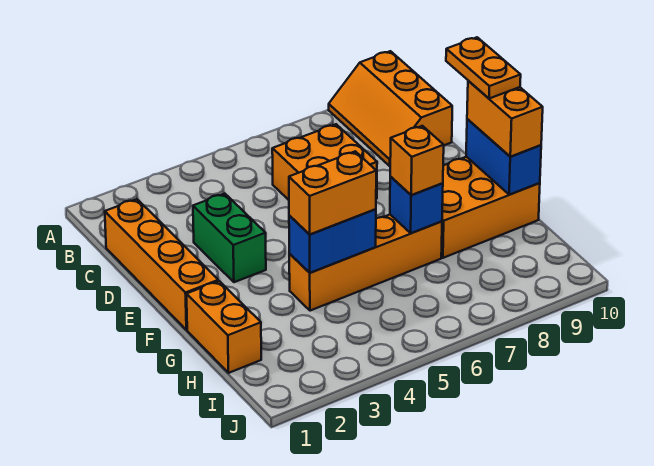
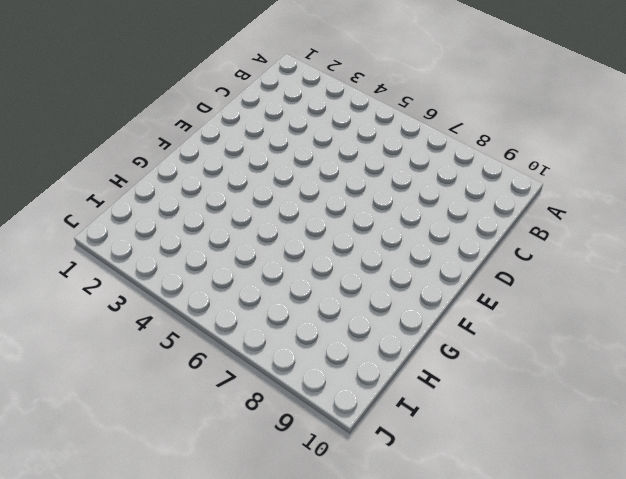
none -> orange 2x3 slope [329,51,452,166]
none -> orange 1x4 brick [105,199,218,330]
none -> orange 2x2 brick [272,124,377,200]

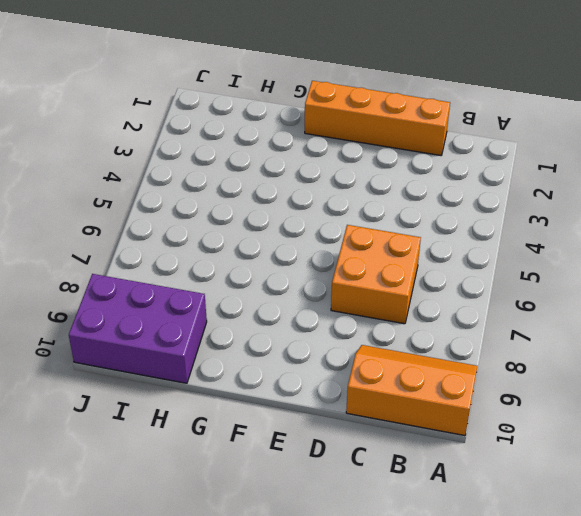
purple 2x3 brick [69,274,207,383] -> none
none -> green 1x2 brick [193,194,266,282]
none -> orange 2x3 brick [441,157,540,258]
none -> orange 1x2 brick [186,281,261,373]

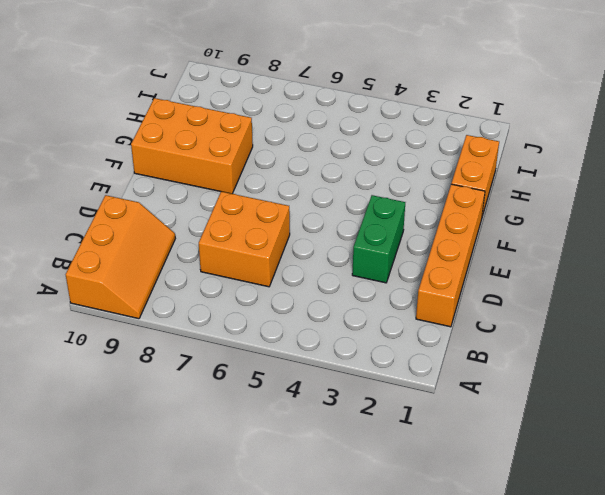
none -> orange 1x4 brick [289,215,442,311]
none -> blue 1x2 brick [466,119,541,195]
none -> blue 1x2 brick [289,209,376,273]

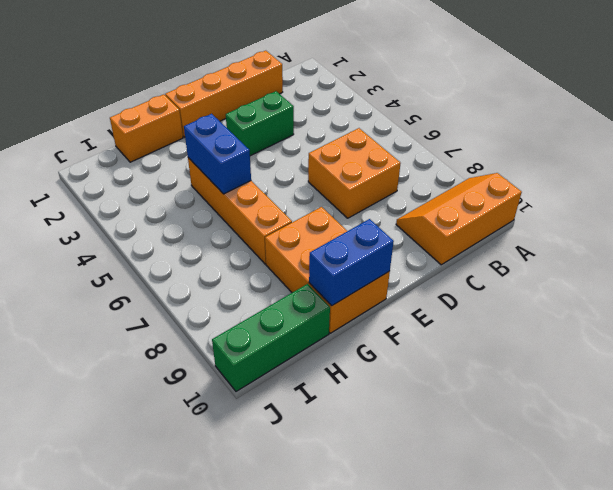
green 1x3 brick [212,284,330,392] -> none
none -> blue 1x1 brick [390,177,443,233]
none -> orange 1x2 brick [467,81,543,157]
none -> orange 1x2 brick [289,151,376,234]

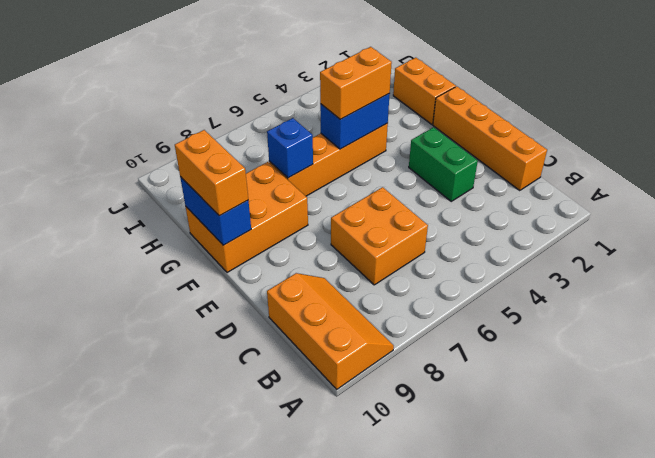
none -> orange 1x1 brick [390,126,444,195]
none -> orange 1x2 plate [446,37,521,99]

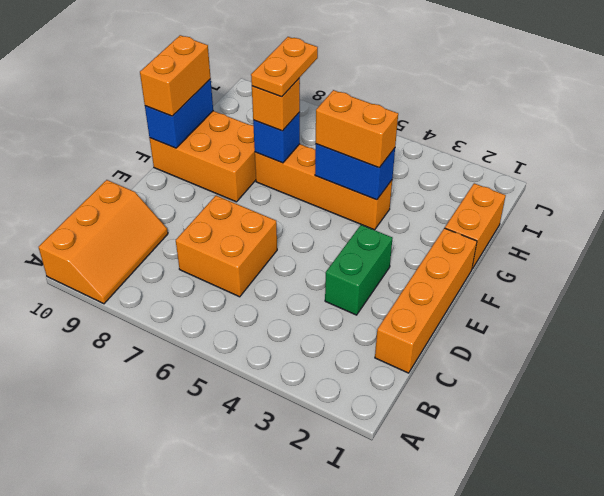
orange 1x2 plate [251,37,318,97] -> orange 1x2 plate moved to [446,37,521,99]

